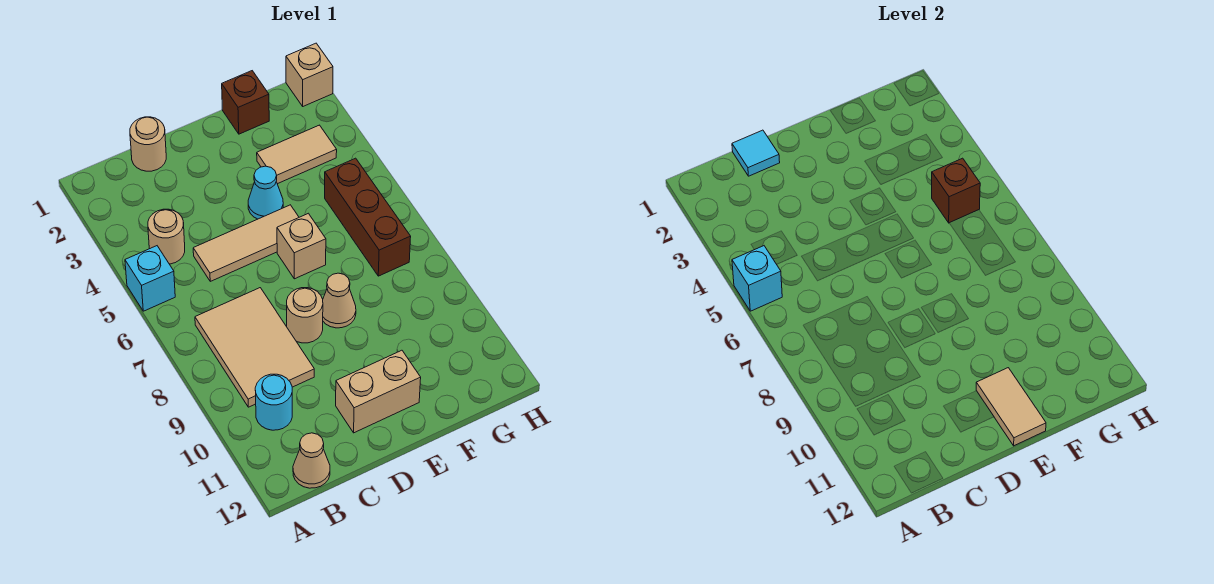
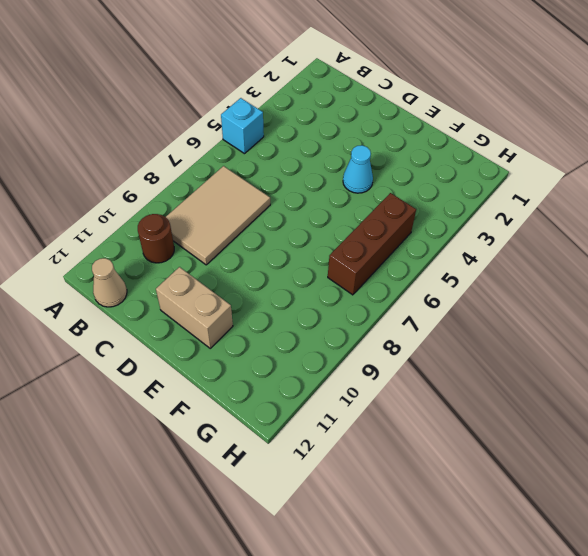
brown 1x1 round brick [138,214,174,263] -> cyan 1x1 round brick [255,374,292,430]
none -> tan 1x1 round brick [148,209,185,264]
none -> tan 1x1 round brick [130,117,166,171]
none -> tan 1x3 tile [193,205,299,281]

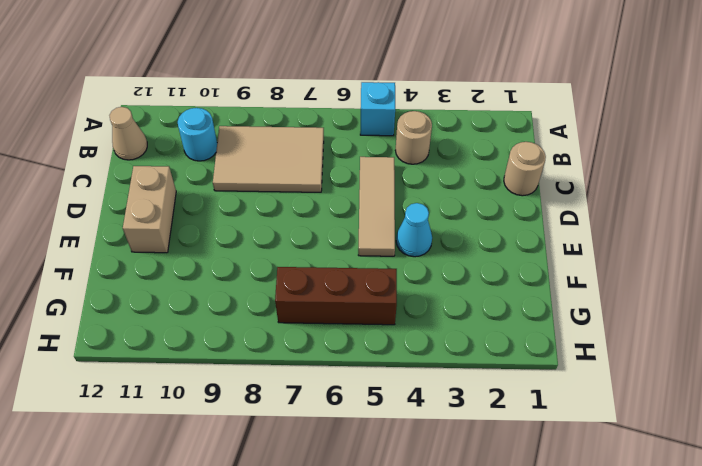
none -> tan 1x1 round brick [287,288,323,343]
none -> tan 1x1 brick [277,213,326,279]
none -> tan 1x1 cone [323,273,356,328]

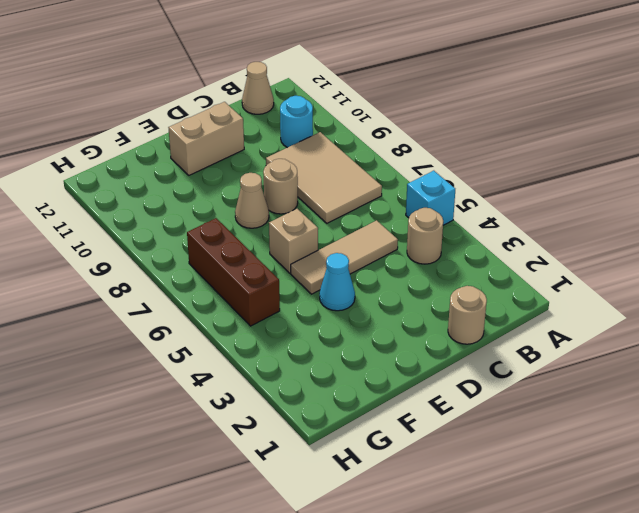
none -> brown 1x1 brick [222,71,269,134]
none -> tan 1x2 tile [257,125,337,184]
none -> tan 1x1 brick [286,43,333,106]

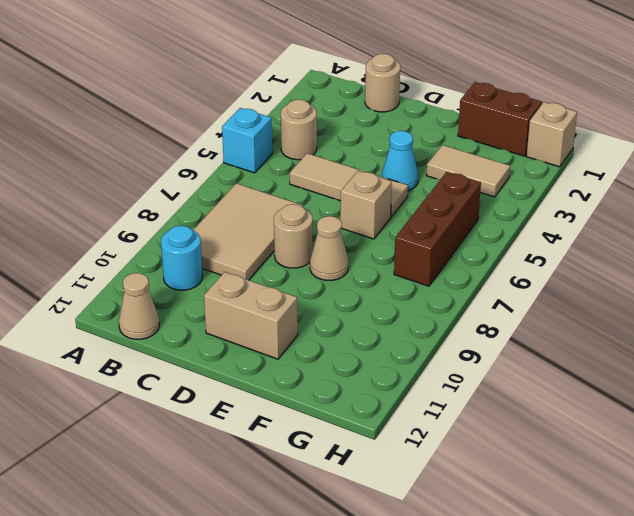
brown 1x2 brick [458,82,542,156] -> brown 1x1 brick [222,71,269,134]
none -> cyan 1x1 brick [732,246,782,311]
none -> cyan 1x1 tile [732,130,780,176]
none -> tan 1x2 tile [976,368,1046,446]

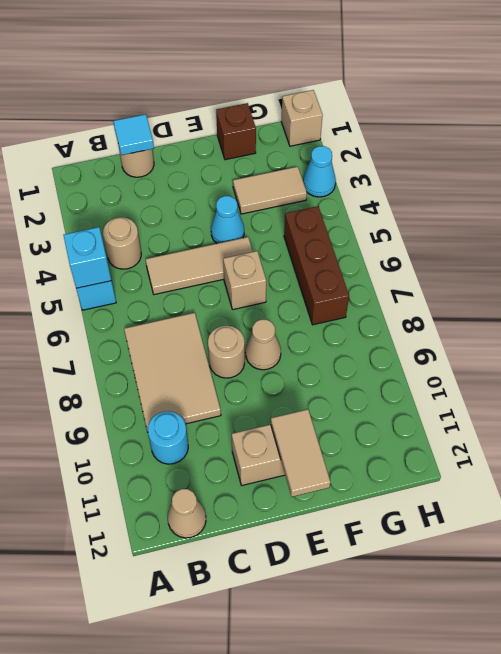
cyan 1x1 cone [303,146,336,197] -> none
none -> brown 1x1 brick [932,158,980,223]

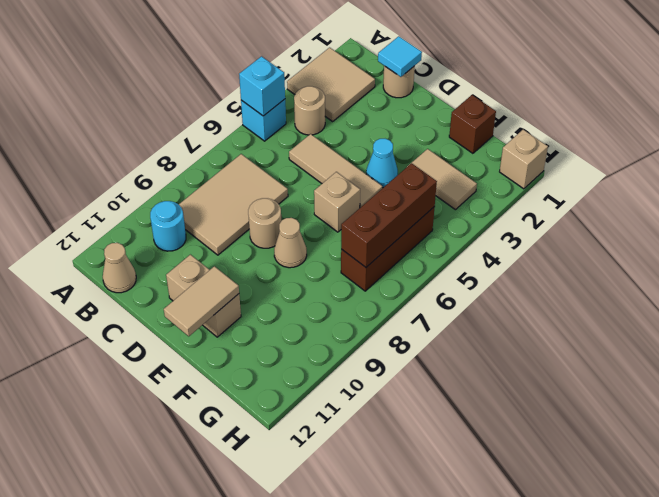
tan 2x2 tile [287,48,375,121] -> none
brown 1x3 brick [341,163,437,267] -> brown 1x1 brick [932,158,980,223]

